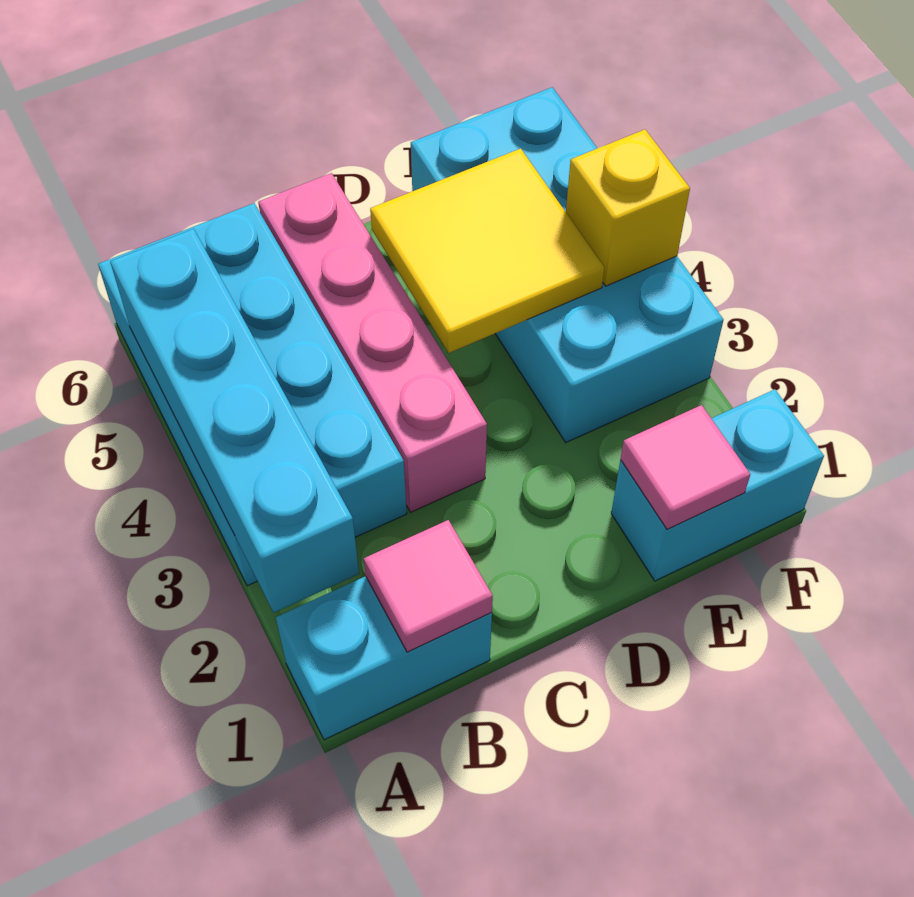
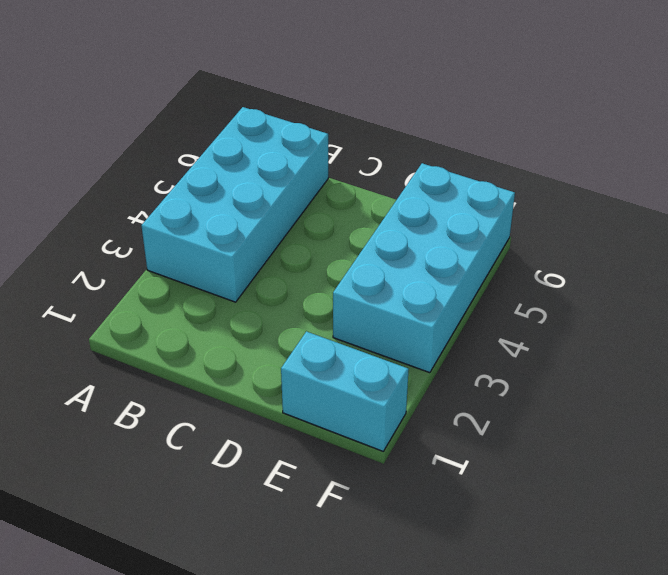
none -> cyan 1x2 brick [276,576,492,740]
none -> pink 1x4 brick [258,173,487,512]

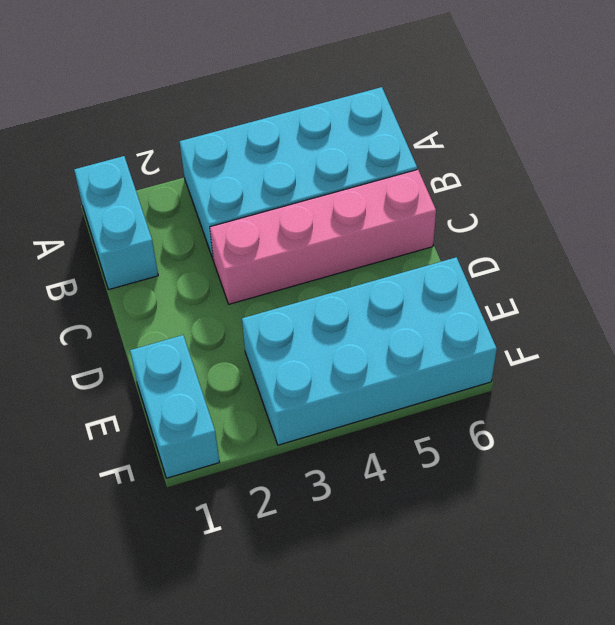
none -> cyan 1x4 brick [110,229,359,612]
none -> pink 1x1 tile [364,520,493,652]

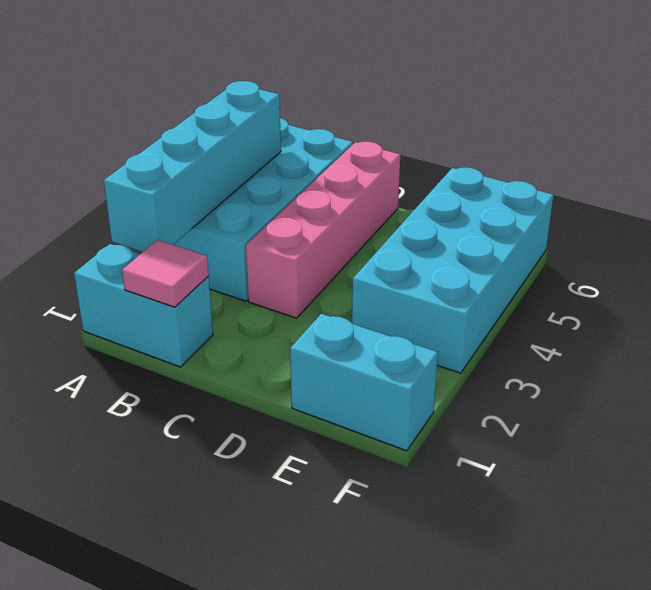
none -> yellow 2x2 tile [370,149,604,353]
none -> pink 1x1 tile [621,405,750,529]

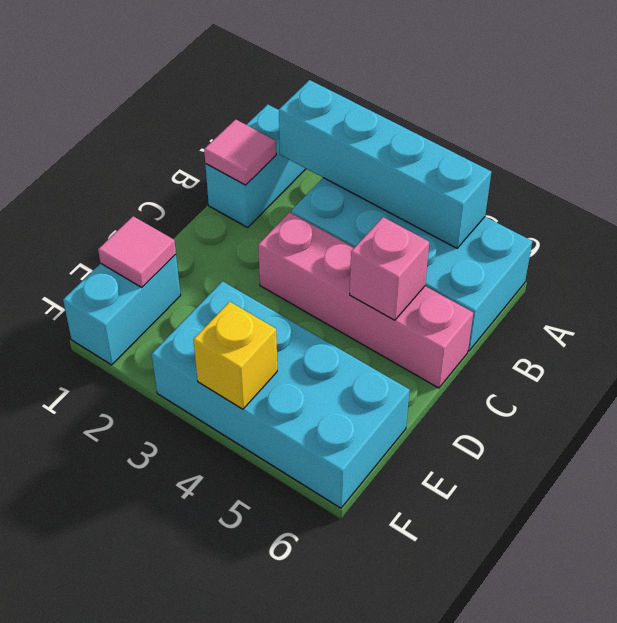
pink 1x1 brick [350,217,429,320] -> none
none -> yellow 2x2 tile [370,149,604,353]

